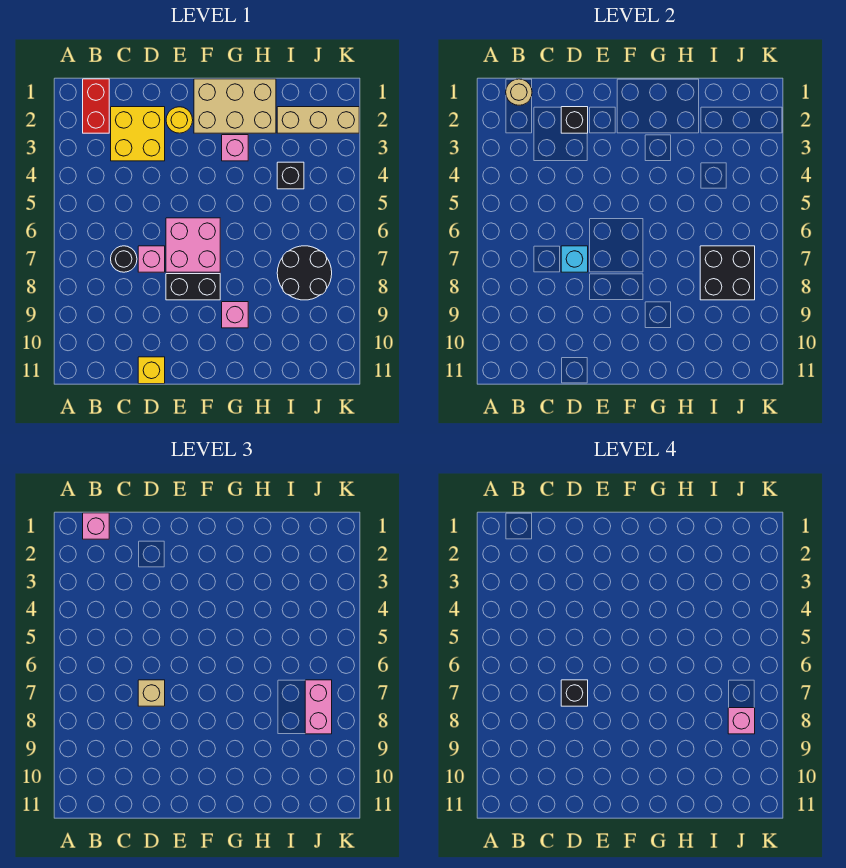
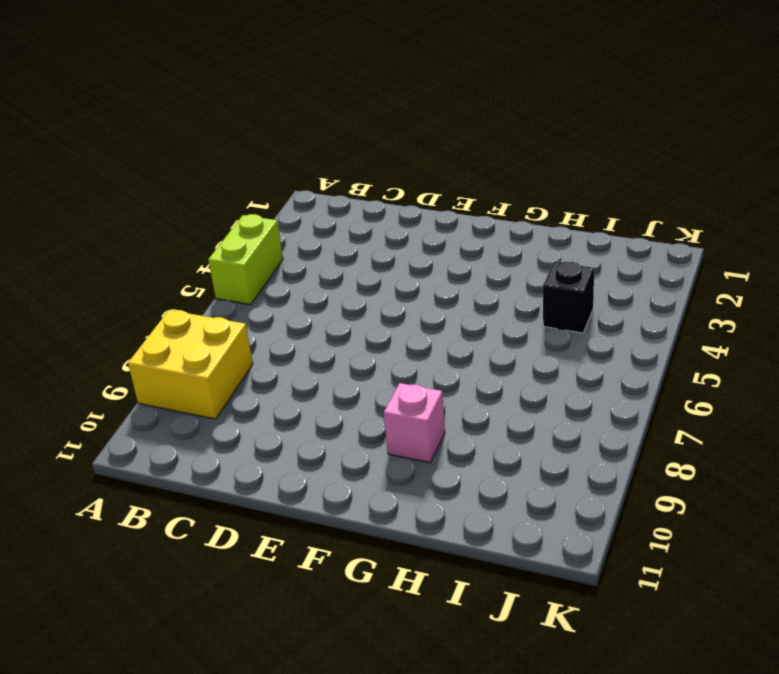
lime 1x2 brick [208,214,283,305] -> none
yellow 2x2 brick [128,310,253,419] -> yellow 2x2 brick moved to [111,107,165,161]
none -> red 1x2 brick [83,79,109,133]
none -> black 1x1 round brick [111,246,137,272]
none -> pink 1x1 brick [138,246,165,272]

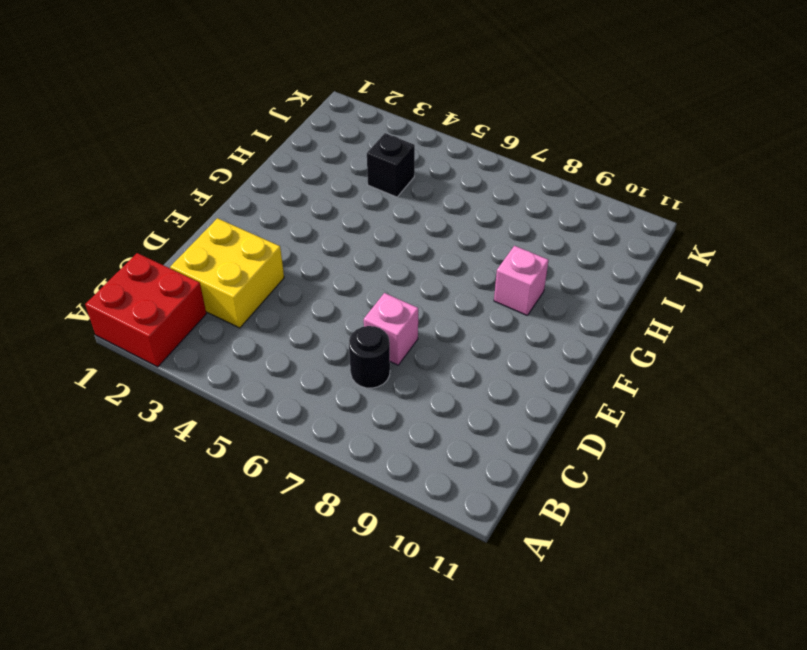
red 2x2 brick [85,253,206,367] -> red 1x2 brick [83,79,109,133]
none -> yellow 1x1 brick [138,357,165,384]
none -> yellow 1x1 round brick [166,107,193,133]
none -> pink 2x2 brick [166,218,220,272]

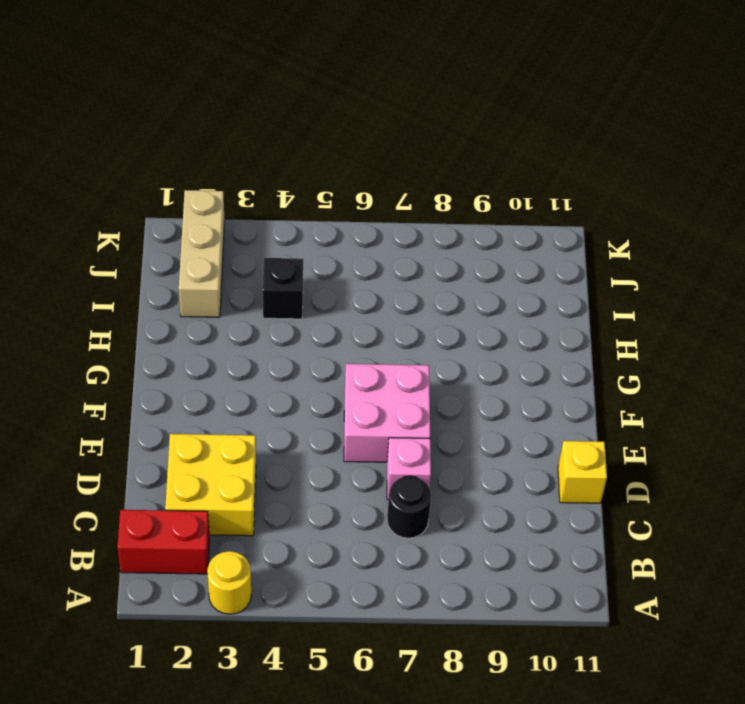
yellow 1x1 round brick [207,551,251,614] -> yellow 1x1 round brick moved to [166,107,193,133]
none -> black 1x2 brick [166,274,220,300]
none -> tan 2x3 brick [194,79,276,133]
none -> pink 1x1 brick [222,135,248,161]

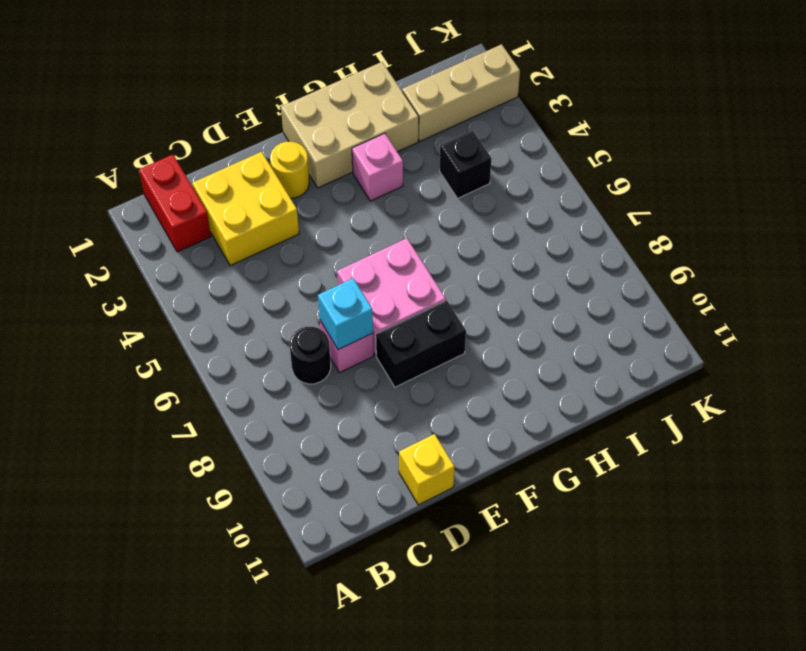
none -> pink 1x1 brick [222,302,248,328]
none -> black 2x2 round brick [277,246,332,300]
none -> tan 1x1 round brick [506,79,532,105]

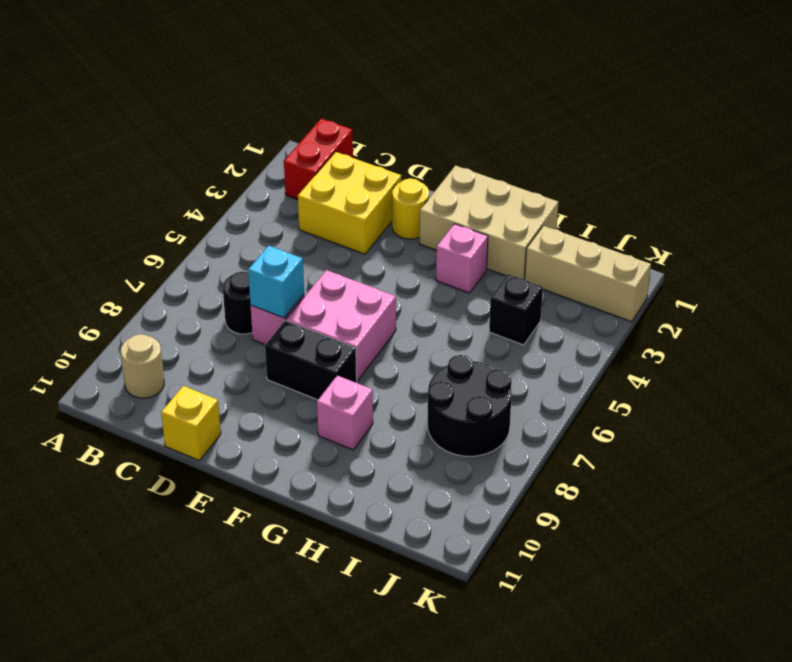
tan 1x1 round brick [121,334,164,398] -> tan 1x1 round brick moved to [506,79,532,105]
none -> black 1x1 brick [561,107,588,133]
none -> black 2x2 brick [700,246,755,300]
none -> pink 1x1 brick [83,513,109,539]

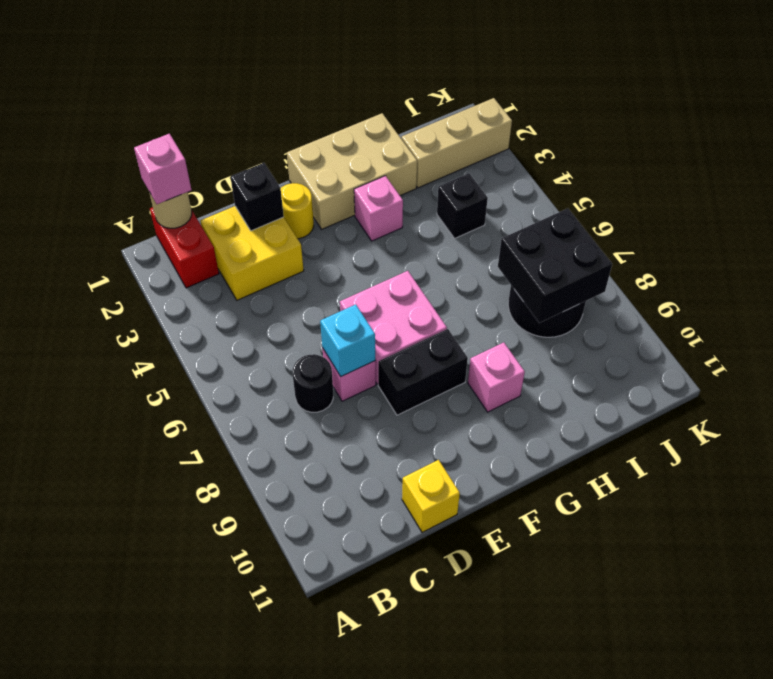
none -> tan 1x1 brick [138,680,165,706]
none -> pink 1x2 brick [305,680,332,734]
none -> black 1x1 brick [561,680,588,706]

